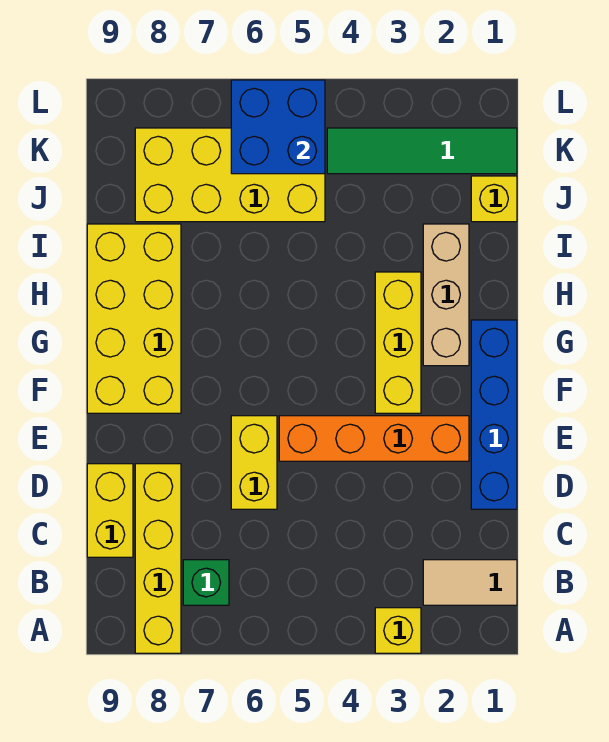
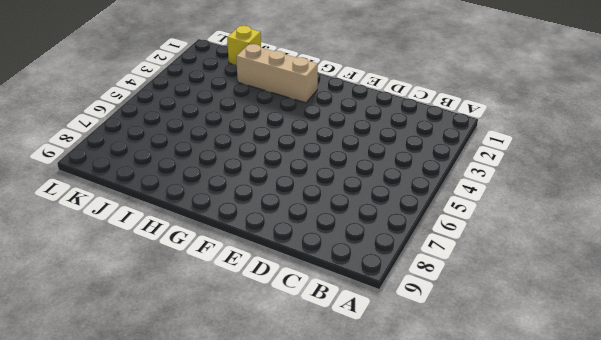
none -> yellow 1x1 brick [375,608,421,653]
none -> yellow 1x4 brick [135,464,181,653]
none -> tan 1x2 tile [423,560,517,605]

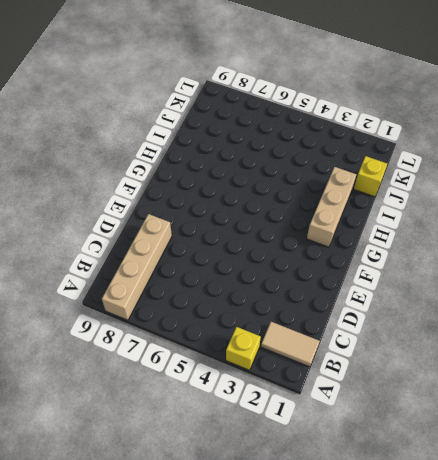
tan 1x4 brick [102,214,172,320] -> yellow 1x4 brick [135,464,181,653]
none -> green 1x1 brick [183,560,229,605]
none -> yellow 1x2 brick [87,464,133,557]
none -> blue 1x4 brick [471,320,517,509]

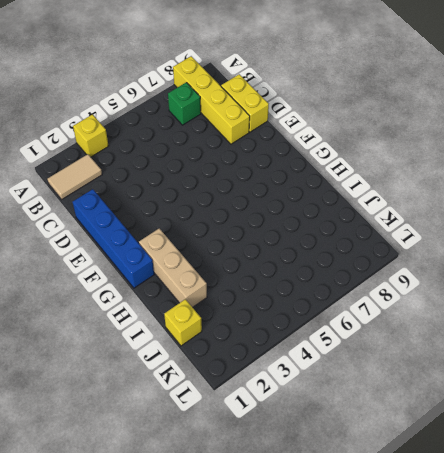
none -> yellow 1x2 brick [231,416,277,509]
none -> orange 1x4 brick [279,416,469,461]
none -> yellow 1x3 brick [375,272,421,413]

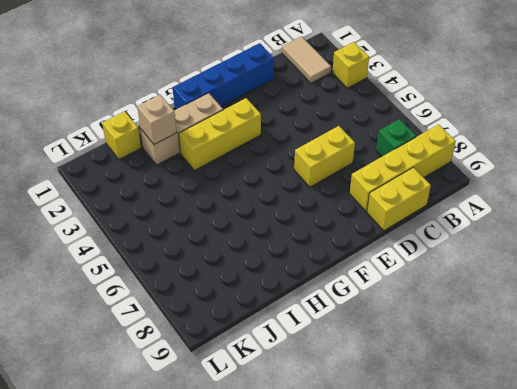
tan 1x1 brick [137,95,177,144] -> none
none -> orange 1x4 brick [279,416,469,461]
none -> yellow 2x4 brick [87,224,181,413]
none -> yellow 2x4 brick [135,128,325,222]

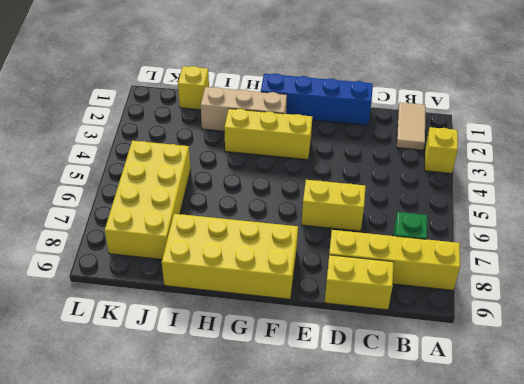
none -> orange 1x4 brick [279,416,469,461]
none -> green 1x4 tile [327,128,517,174]
none -> blue 2x2 brick [231,80,325,174]

